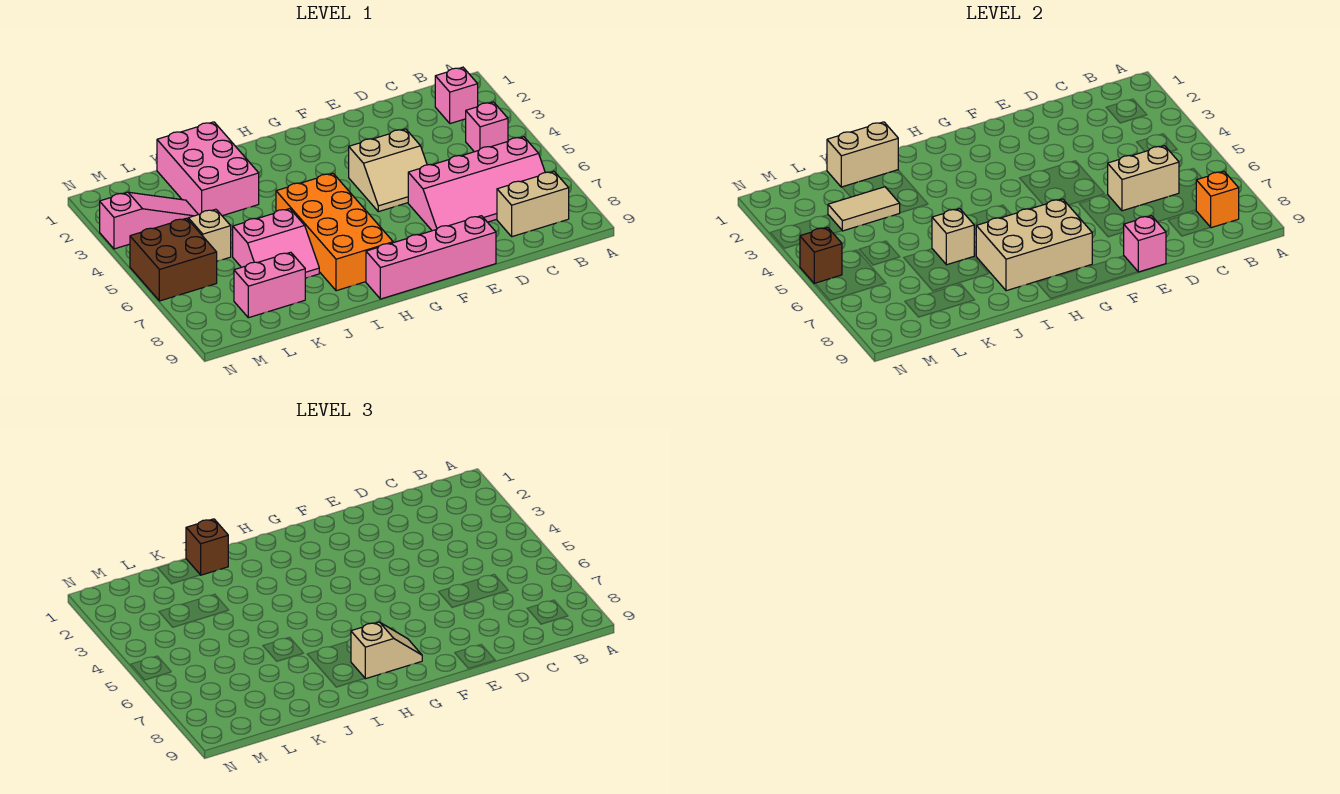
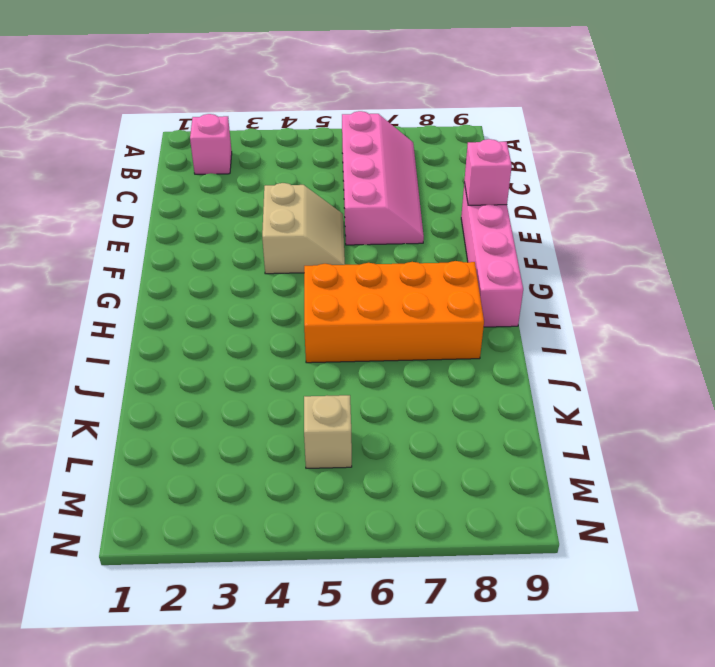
none -> pink 1x1 brick [466,102,508,152]
none -> tan 1x2 brick [497,171,569,237]
none -> pink 2x3 brick [157,122,259,216]

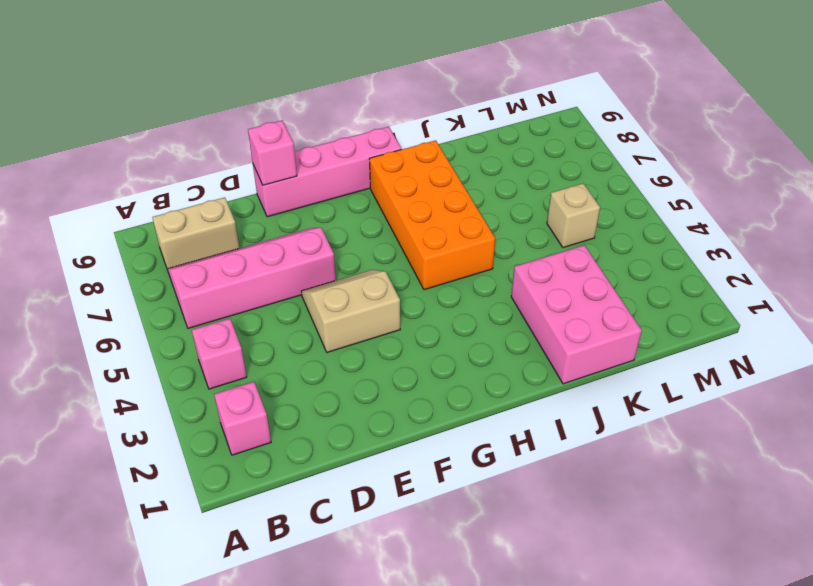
none -> pink 2x2 slope [233,209,319,278]
none -> pink 1x2 brick [234,252,305,318]
none -> pink 1x3 slope [100,192,198,249]

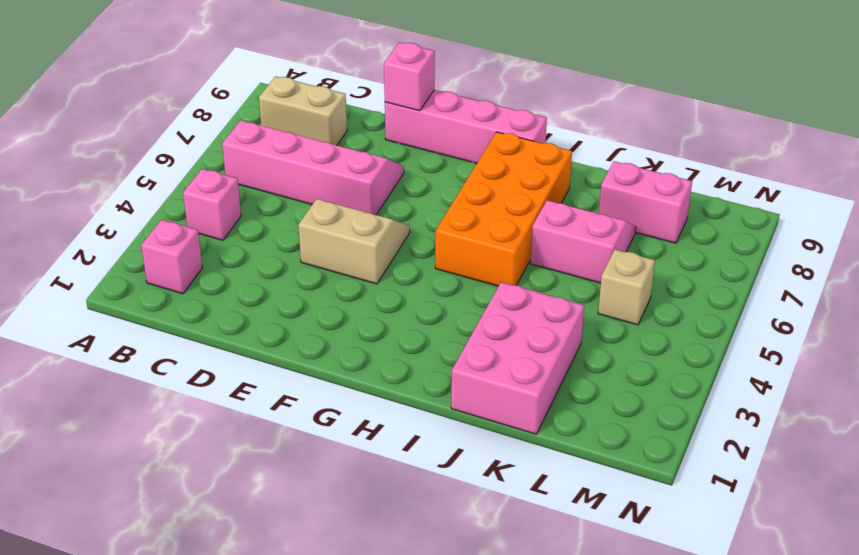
none -> pink 1x3 slope [100,192,198,249]
none -> brown 2x2 brick [130,218,217,301]
none -> orange 1x1 brick [1196,171,1239,228]

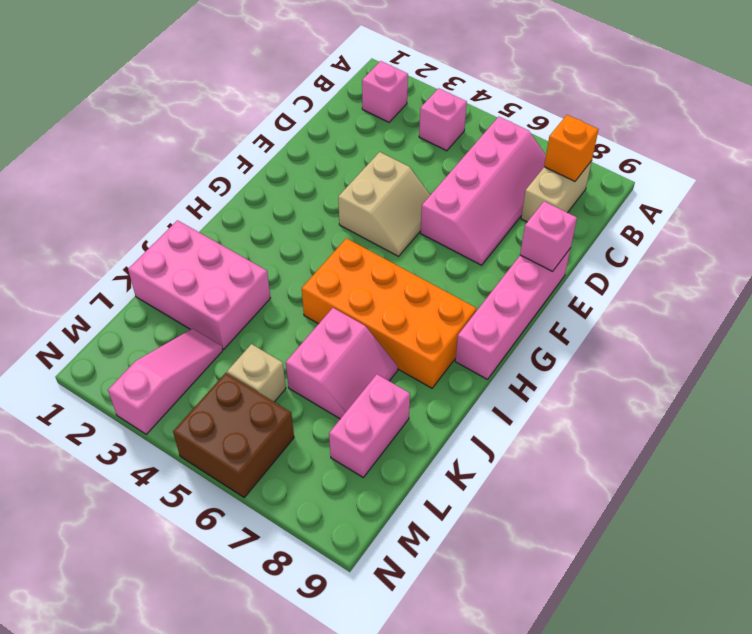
none -> tan 1x2 brick [1108,146,1179,211]
none -> tan 2x3 brick [976,199,1092,291]
none -> tan 1x2 brick [827,122,898,187]

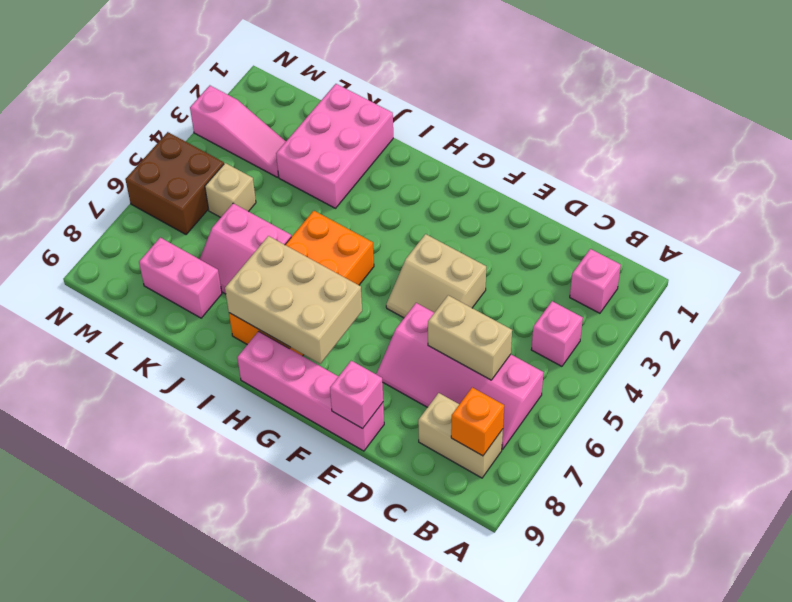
none -> tan 1x2 brick [827,122,898,187]
none -> tan 1x1 brick [932,209,974,265]
none -> tan 1x2 tile [828,187,900,231]

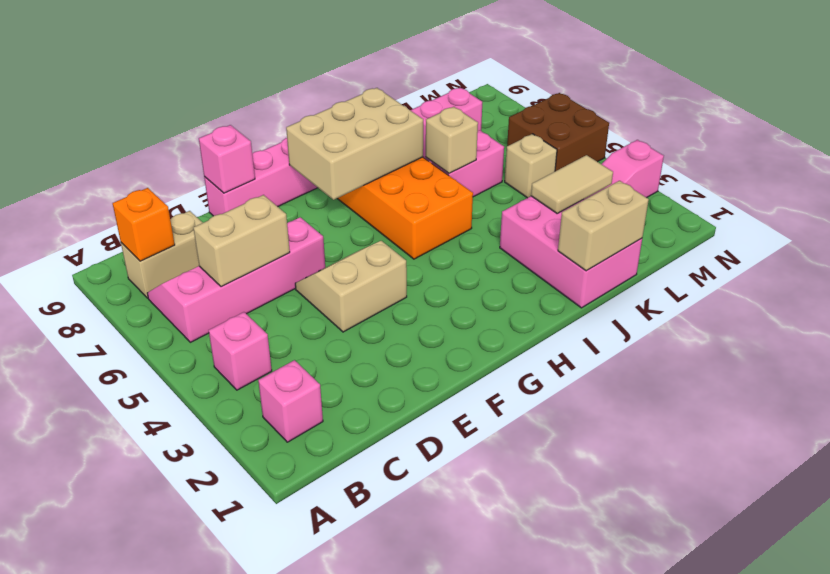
none -> brown 1x1 brick [800,227,842,284]
none -> tan 1x2 slope [351,622,422,679]
none -> brown 1x1 brick [186,519,228,575]

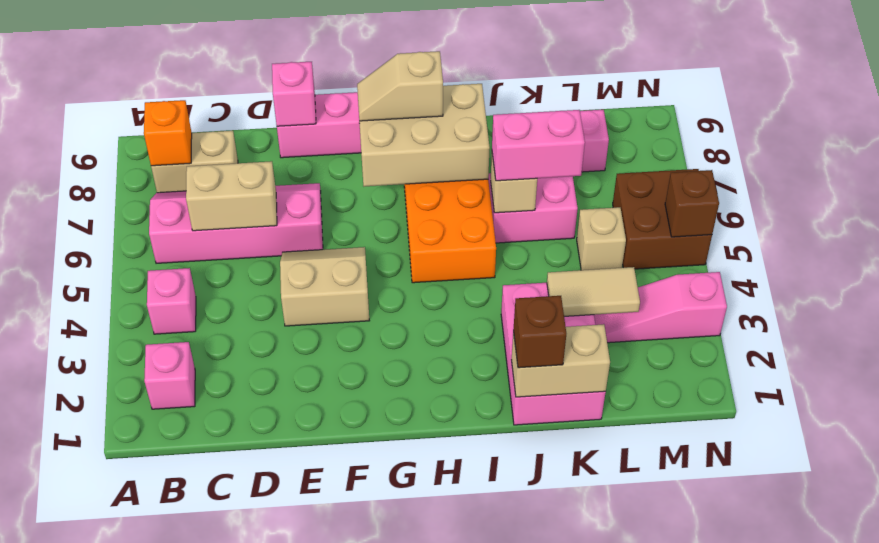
pink 1x2 brick [492,110,585,181] -> none

